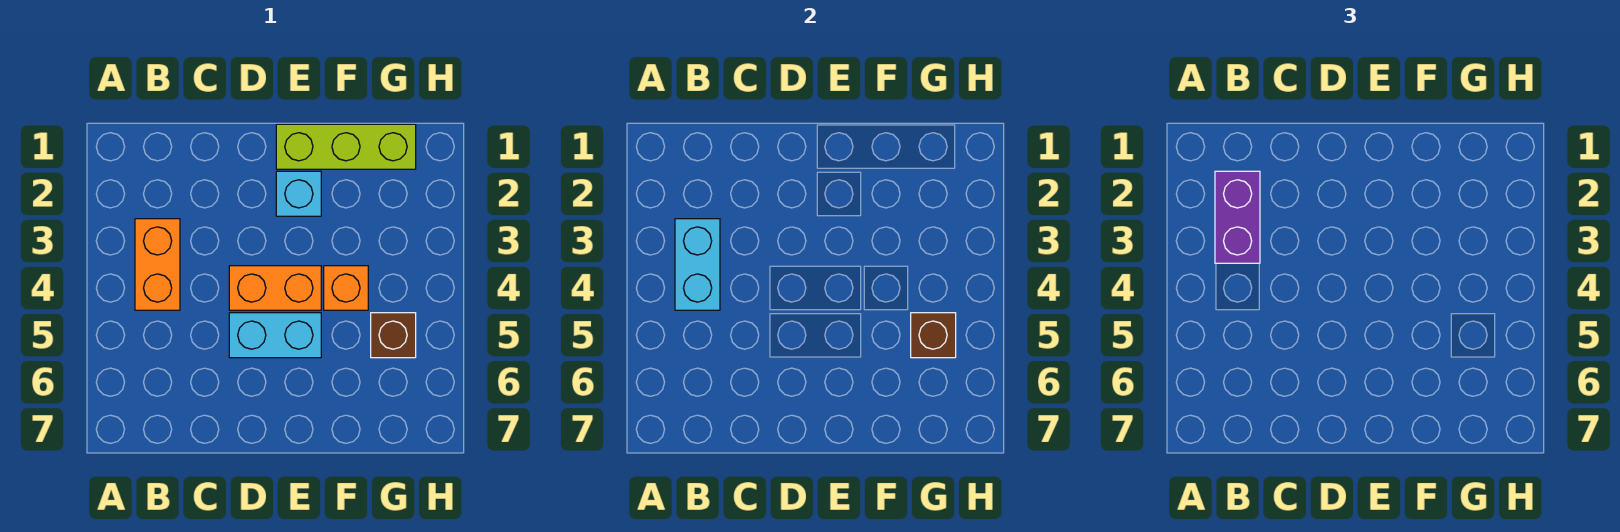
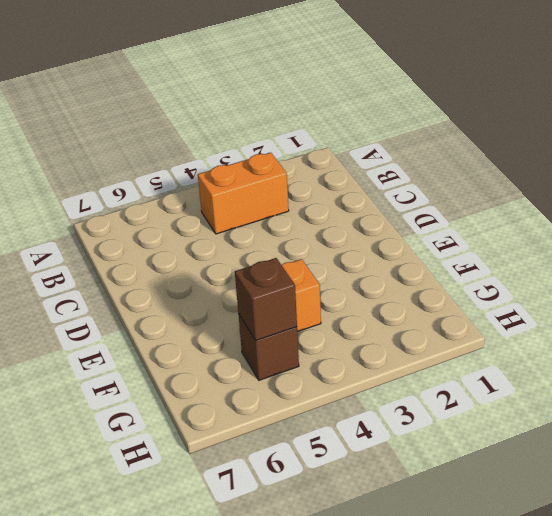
none -> orange 1x2 brick [229,266,321,310]
none -> cyan 1x2 brick [229,313,321,358]

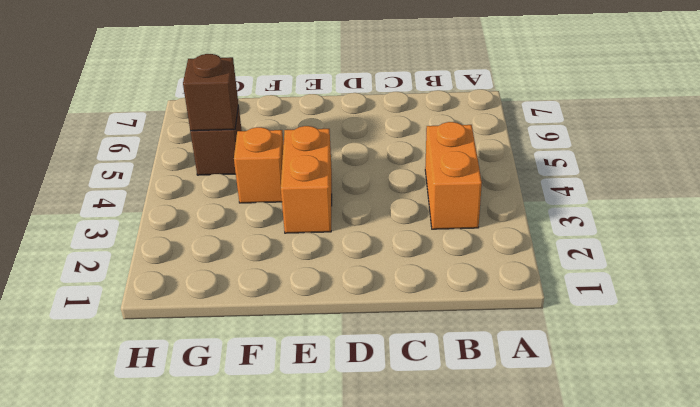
orange 1x2 brick [281,126,332,233] -> orange 1x2 brick turned to [229,266,321,310]
none -> cyan 1x2 brick [229,313,321,358]
none -> lime 1x3 brick [276,124,416,169]

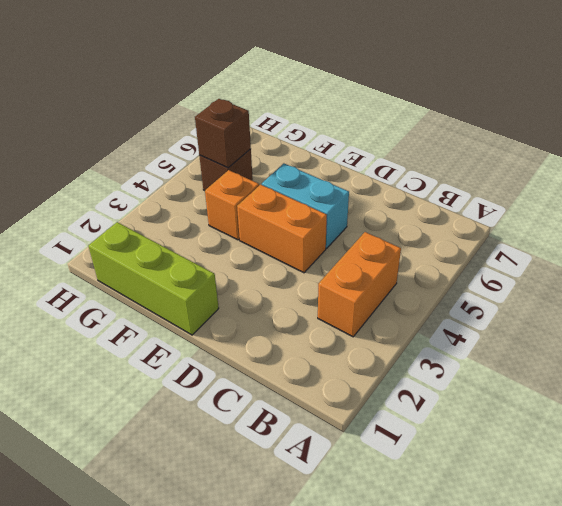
none -> cyan 1x1 brick [276,171,321,216]
none -> cyan 1x2 brick [675,219,720,310]

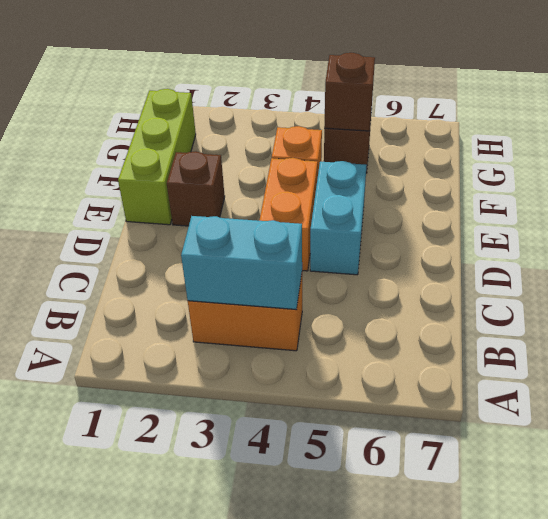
brown 1x1 brick [167,151,225,226] -> cyan 1x1 brick [276,171,321,216]
none -> purple 1x2 brick [1215,171,1260,263]

